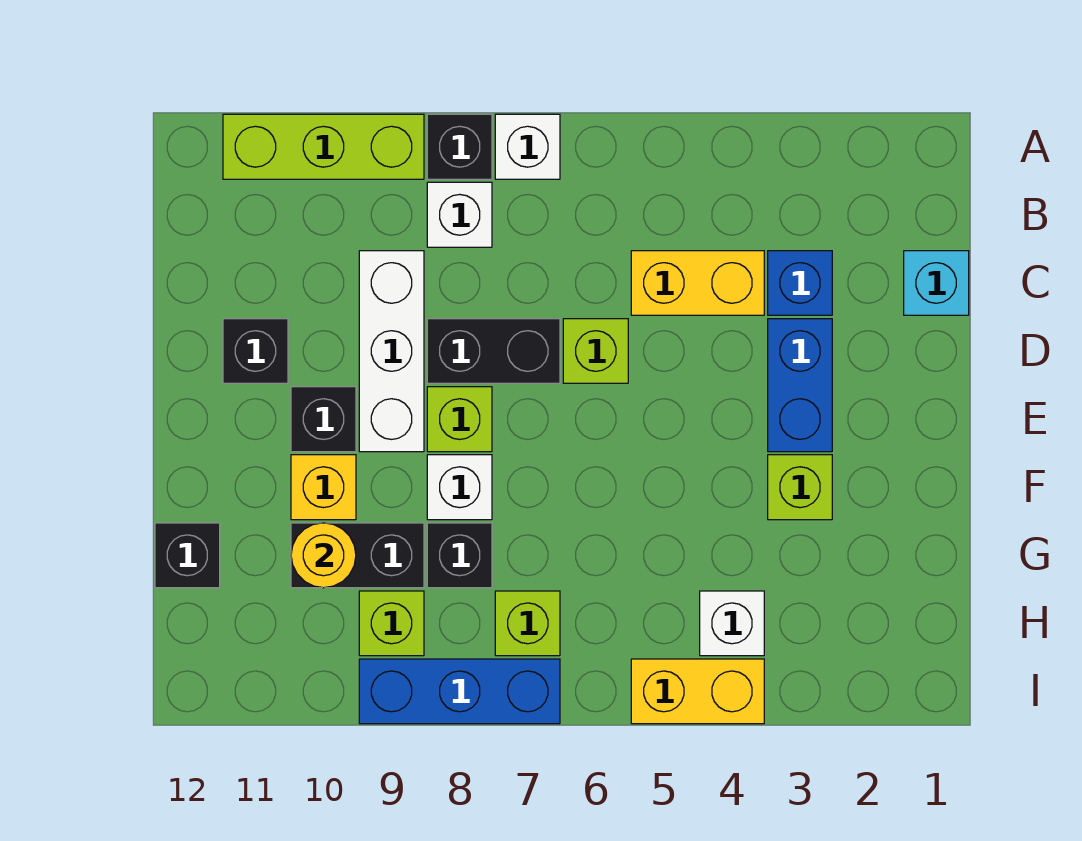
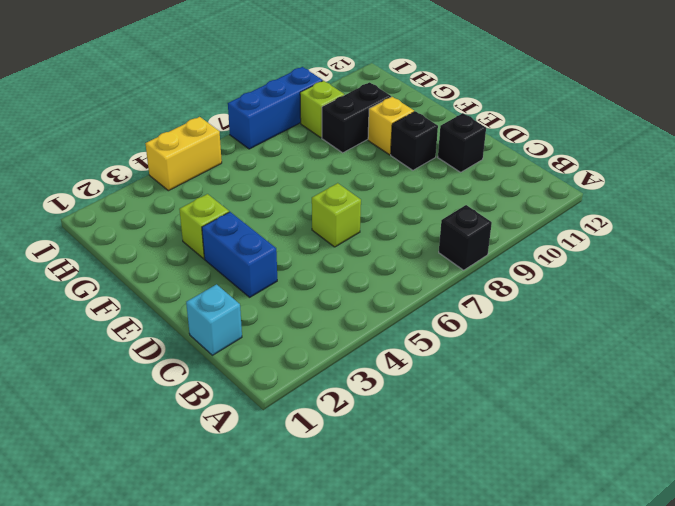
none -> white 1x1 brick [495,114,560,179]
none -> lime 1x3 brick [223,114,424,179]
none -> white 1x1 brick [427,182,492,247]

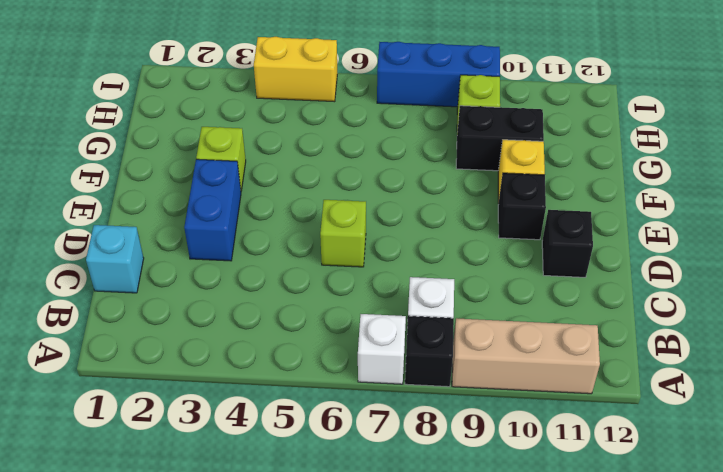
tan 1x3 brick [452,318,600,394] -> lime 1x3 brick [223,114,424,179]
none -> blue 1x1 brick [768,251,832,315]
none -> yellow 1x2 brick [631,251,764,315]
none -> white 1x3 brick [359,251,424,452]

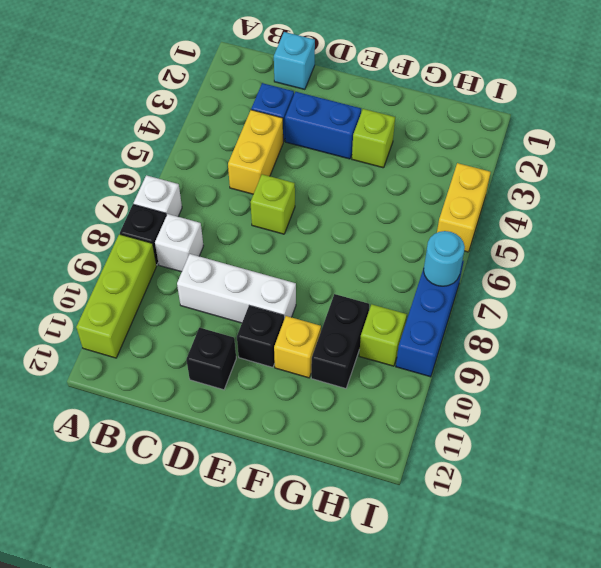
cyan 1x1 round brick [424,231,465,286] -> none
none -> black 1x2 brick [427,319,560,383]
none -> lime 1x1 brick [427,387,492,452]
none -> white 1x1 brick [427,455,492,520]

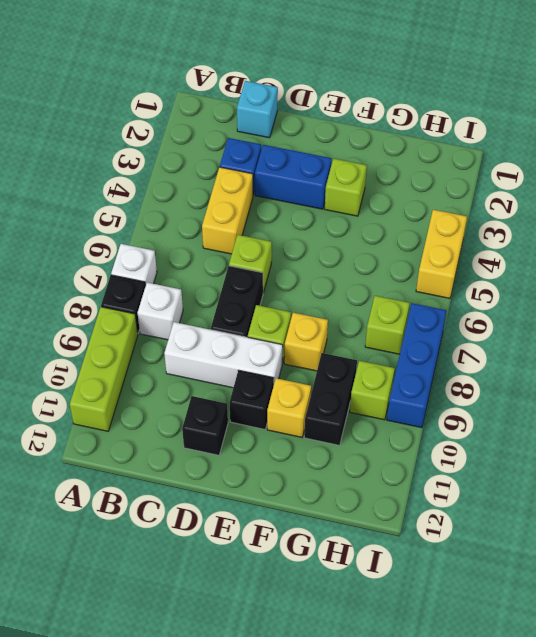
yellow 1x1 brick [284,313,328,371] -> white 1x1 brick [427,455,492,520]
none -> black 1x1 brick [427,523,492,588]
none -> black 1x1 brick [155,523,220,588]
none -> white 1x1 brick [700,591,764,656]

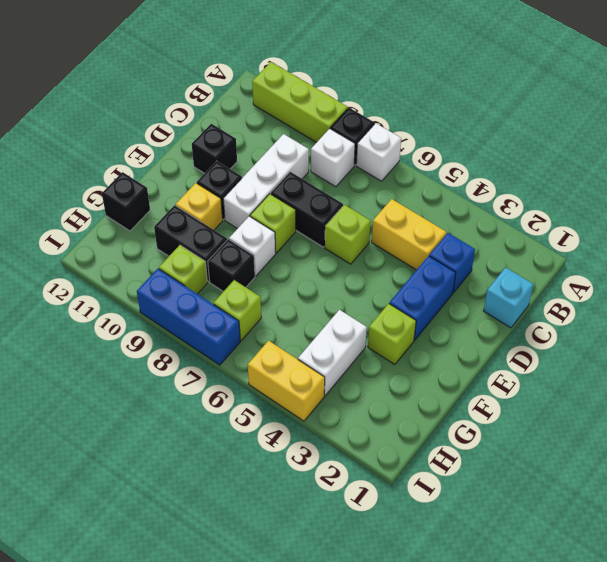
white 1x2 brick [298,310,367,396] -> white 1x1 brick [700,591,764,656]
none -> yellow 1x1 round brick [291,523,356,588]

